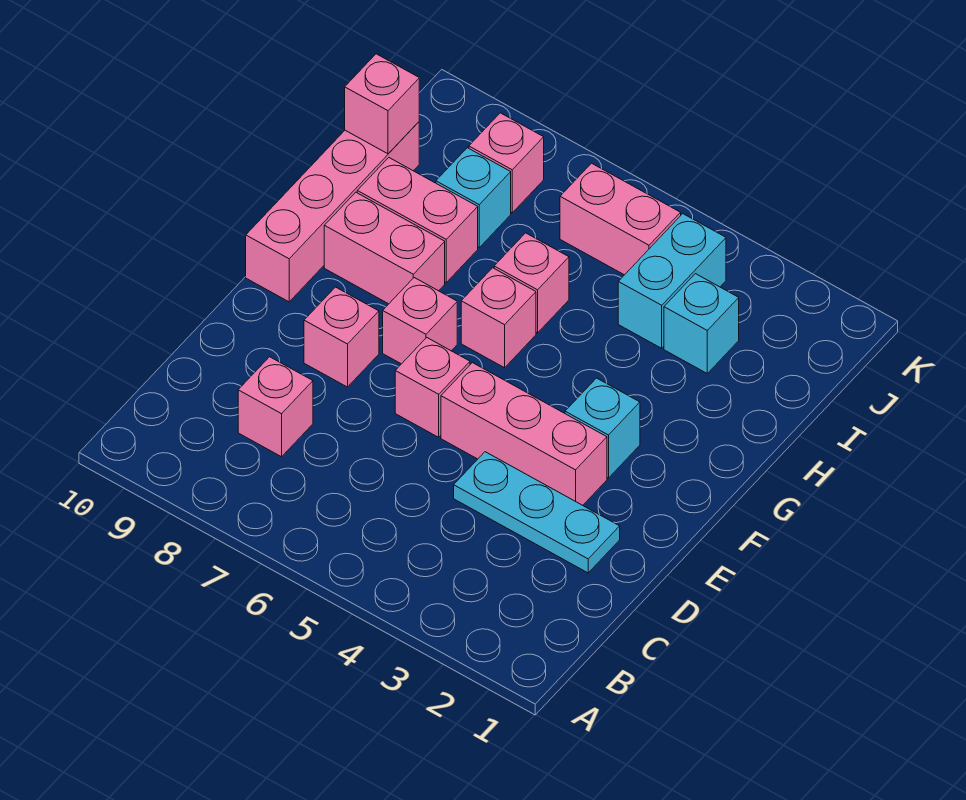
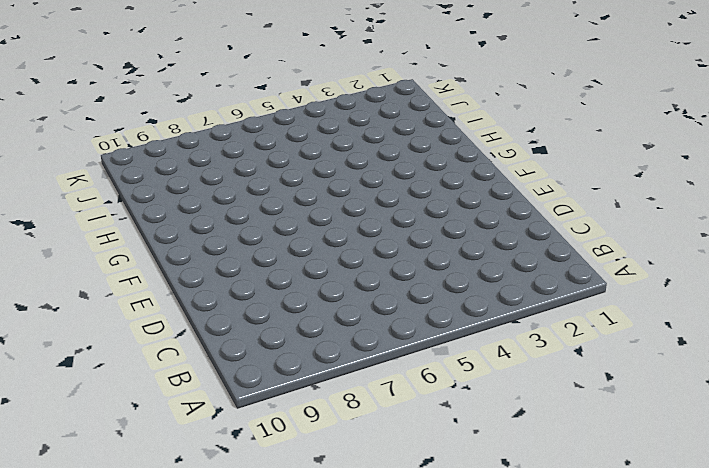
none -> pink 1x1 brick [238,357,313,457]
none -> cyan 1x3 plate [454,452,620,573]
none -> pink 1x3 brick [441,363,607,505]

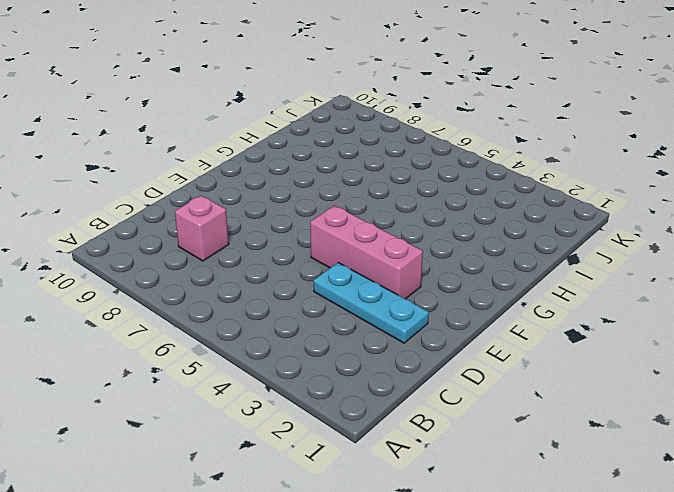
none -> pink 1x1 brick [395,338,470,437]
none -> pink 1x1 brick [304,287,379,387]
none -> cyan 1x1 brick [565,378,640,478]

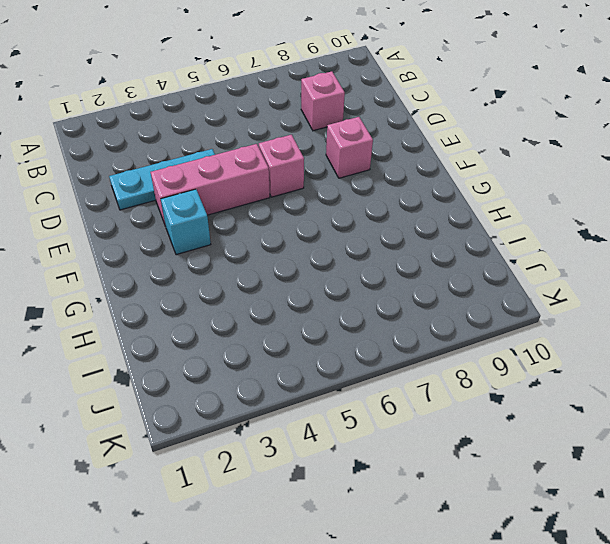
none -> pink 1x1 brick [383,278,457,364]
none -> pink 1x4 brick [246,122,419,302]
none -> pink 1x1 brick [461,268,536,368]

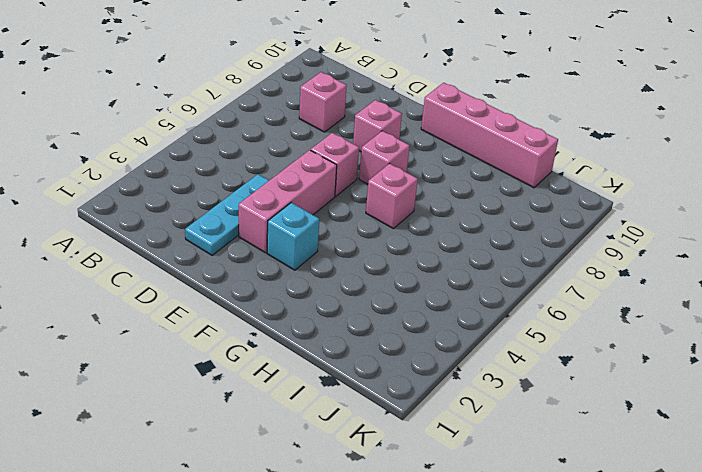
none -> pink 1x2 brick [324,192,445,304]
none -> pink 1x1 brick [494,233,569,333]
none -> pink 1x2 brick [357,158,478,282]

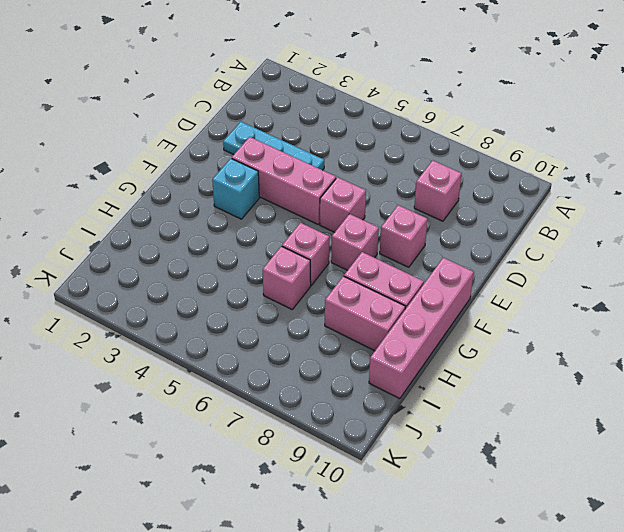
none -> cyan 1x1 brick [664,274,739,373]
none -> cyan 1x2 brick [618,214,726,348]
none -> cyan 1x1 brick [436,148,511,247]

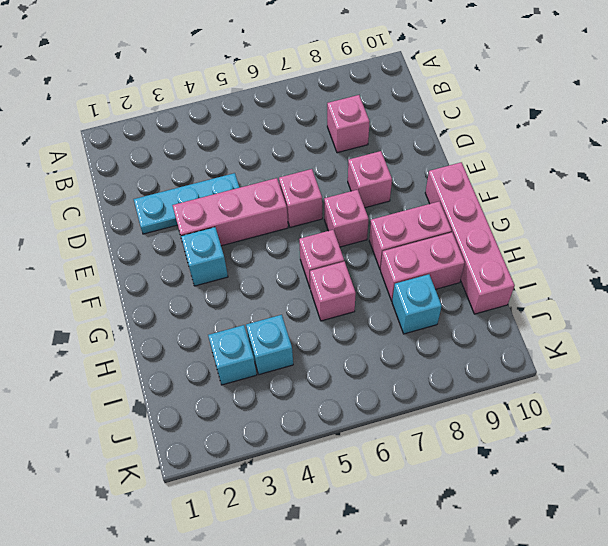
cyan 1x1 brick [246,315,293,374] -> cyan 1x2 brick [618,214,726,348]
none -> pink 1x2 brick [560,163,681,275]
none -> pink 1x1 brick [469,113,544,213]
none -> pink 1x1 brick [345,54,419,154]

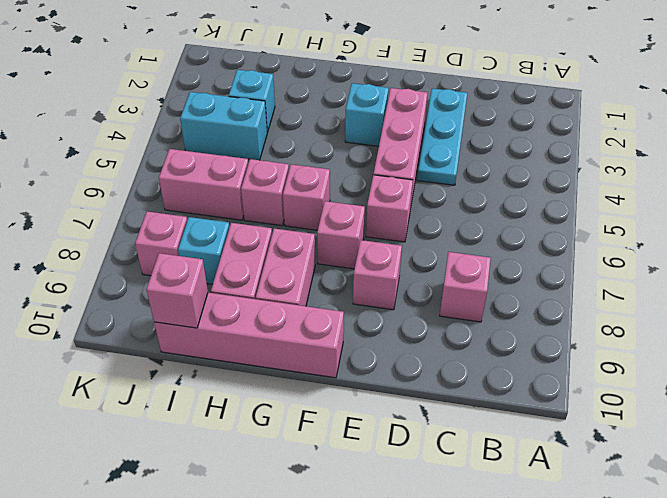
pink 1x2 brick [159,149,248,220] -> pink 1x2 brick turned to [560,163,681,275]

